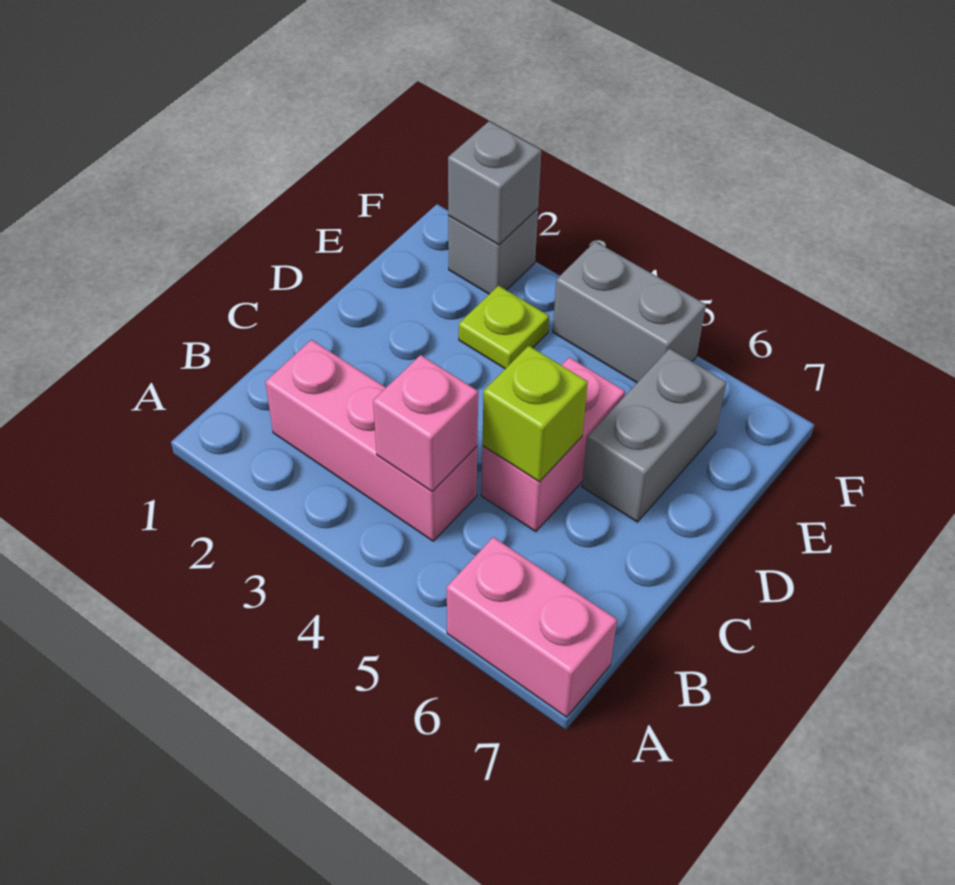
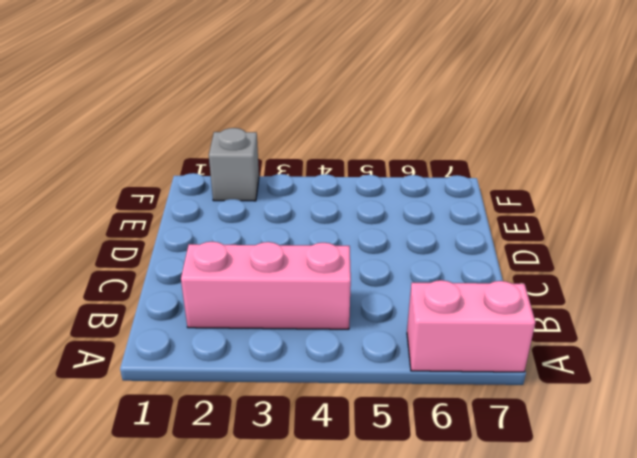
none -> pink 1x2 brick [481,357,625,532]
none -> grey 1x2 brick [582,349,726,522]

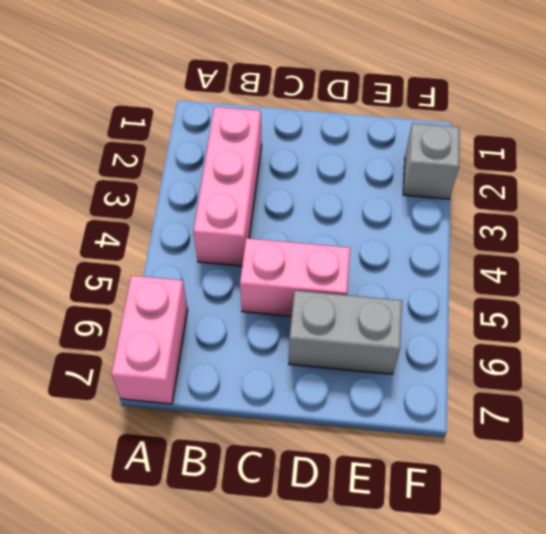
none -> lime 1x1 plate [459,286,549,369]
none -> grey 1x2 brick [553,241,706,383]

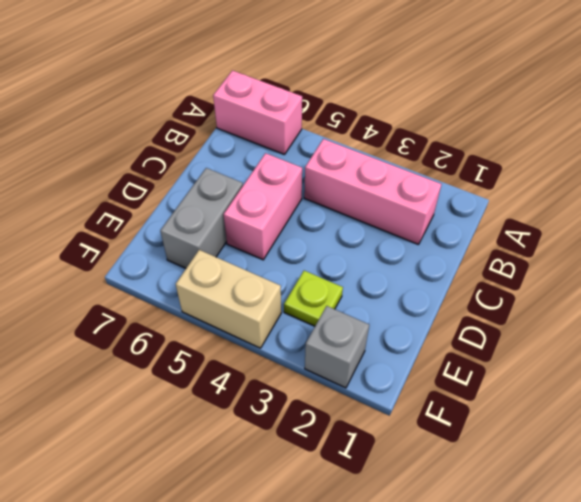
tan 1x2 brick [176,250,281,348] -> grey 1x2 brick [553,241,706,383]
none -> pink 1x1 brick [373,355,478,492]
none -> lime 1x1 brick [482,346,588,482]

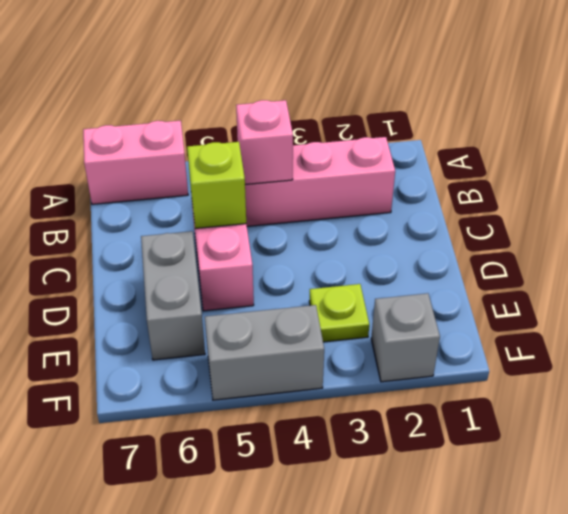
none -> grey 1x1 brick [448,121,541,245]

